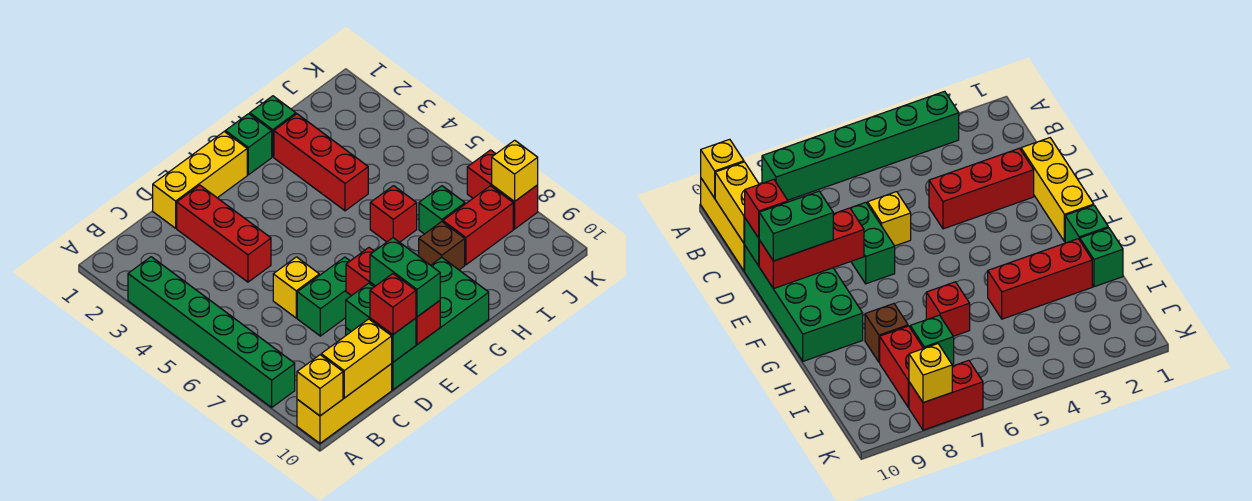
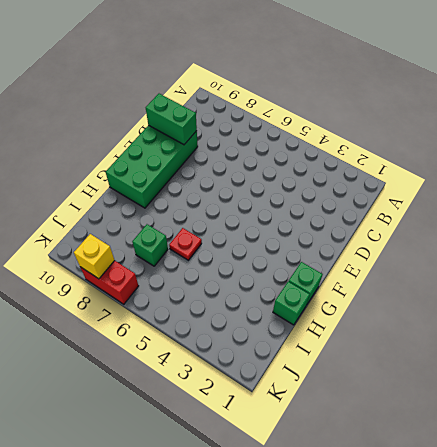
red 1x1 plate [169,228,202,260] -> red 1x1 brick [370,186,417,242]
none -> green 1x6 brick [128,257,295,407]
none -> yellow 1x3 brick [297,364,392,443]
none -> yellow 1x3 brick [153,132,247,228]

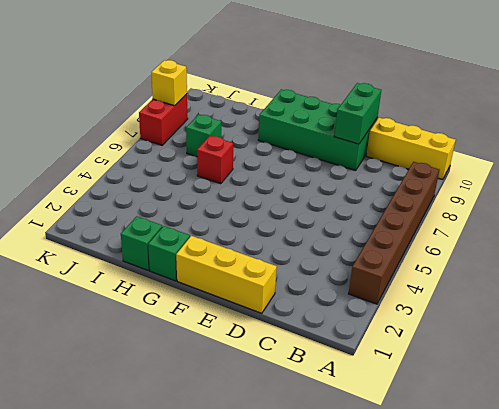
brown 1x6 brick [348,162,439,304] -> green 1x6 brick [128,257,295,407]
none -> red 1x3 brick [177,185,271,282]
none -> yellow 1x1 brick [273,257,319,318]
none -> green 1x2 brick [297,257,351,336]

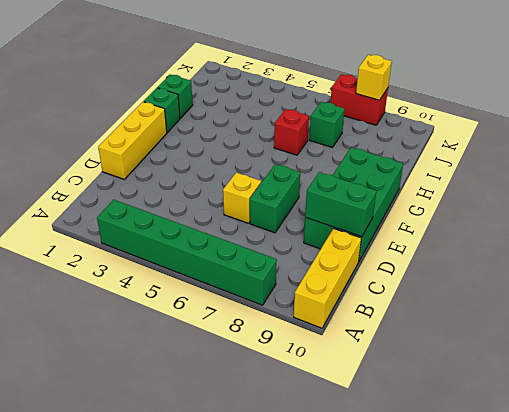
none -> red 1x3 brick [177,185,271,282]
none -> red 1x3 brick [274,114,368,211]
none -> brown 1x1 brick [419,222,465,270]

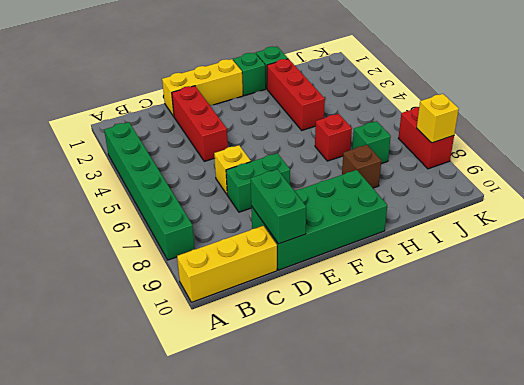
none -> red 1x2 brick [443,186,513,265]
none -> yellow 1x1 brick [297,355,343,416]
none -> yellow 1x2 brick [321,319,392,398]

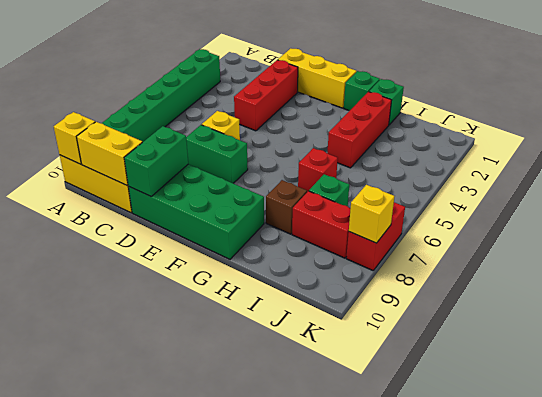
none -> red 1x3 brick [346,248,440,344]
none -> red 1x1 brick [370,274,416,335]
none -> green 1x2 brick [370,238,440,317]

